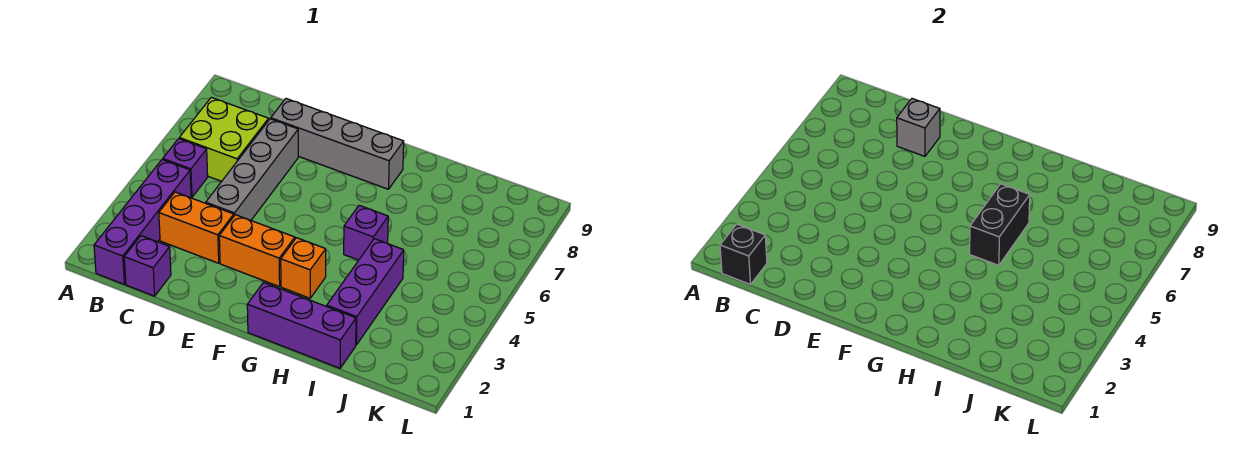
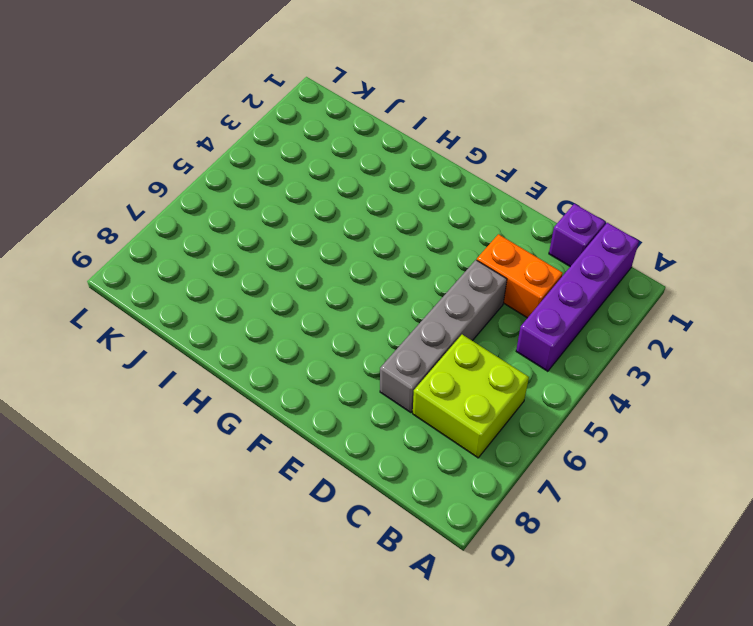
none -> purple 1x1 brick [163,139,208,197]
none -> grey 1x4 brick [271,99,404,189]
none -> orange 1x2 brick [219,215,295,287]

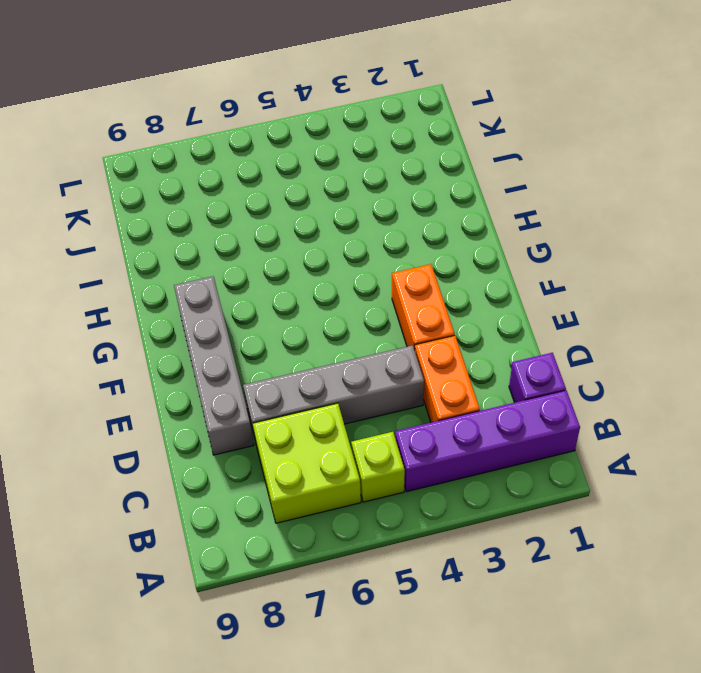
lime 1x1 brick [351,432,405,502] -> purple 1x1 brick [163,139,208,197]
none -> purple 1x3 brick [247,283,356,368]
none -> orange 1x1 brick [281,238,326,298]
none -> purple 1x1 brick [344,205,388,260]

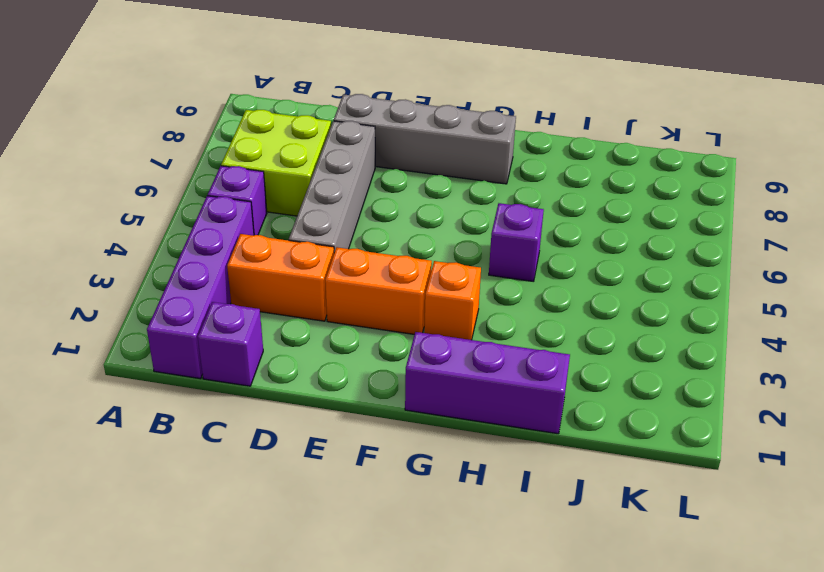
none -> purple 1x3 brick [327,239,404,345]
none -> black 1x1 brick [720,224,767,284]
none -> grey 1x1 brick [897,99,940,156]

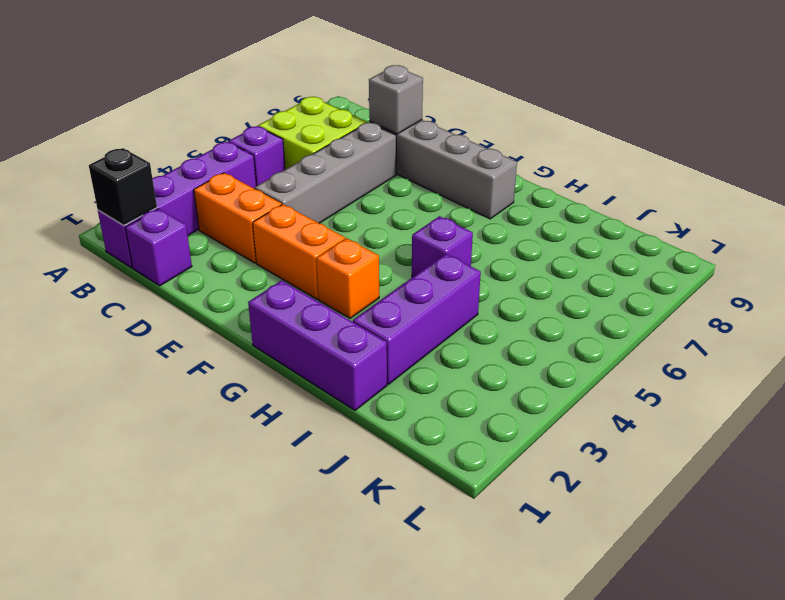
none -> black 1x2 brick [970,184,1030,265]

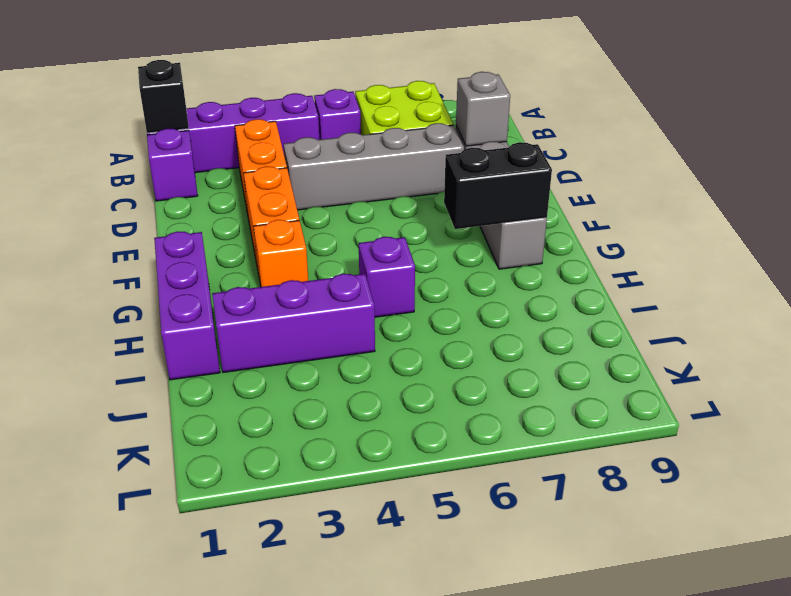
black 1x2 brick [444,142,552,229] -> black 1x2 brick moved to [970,184,1030,265]

